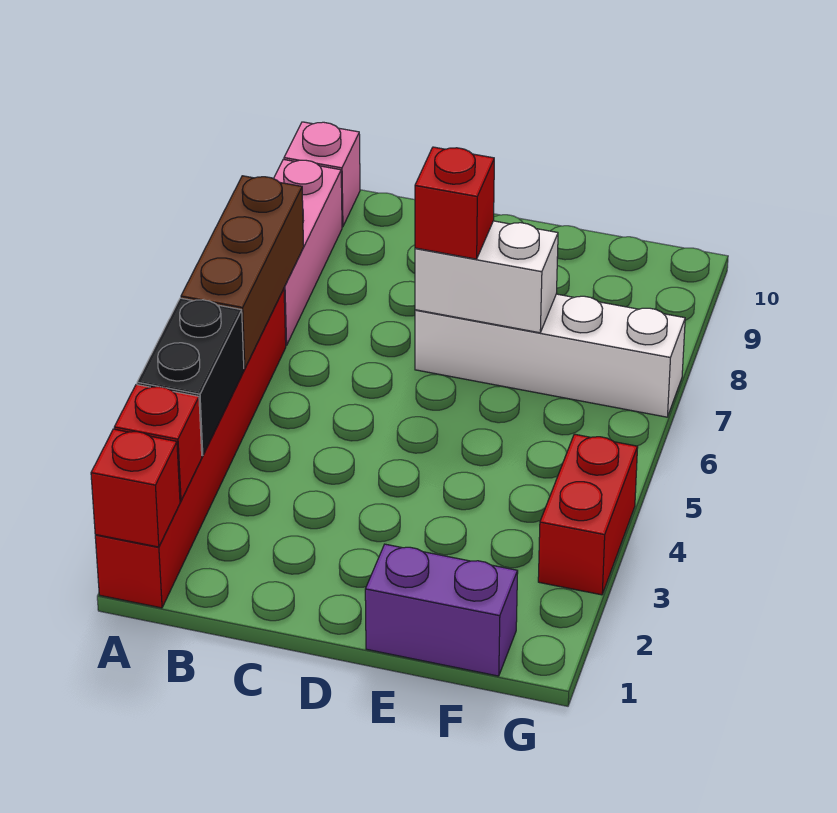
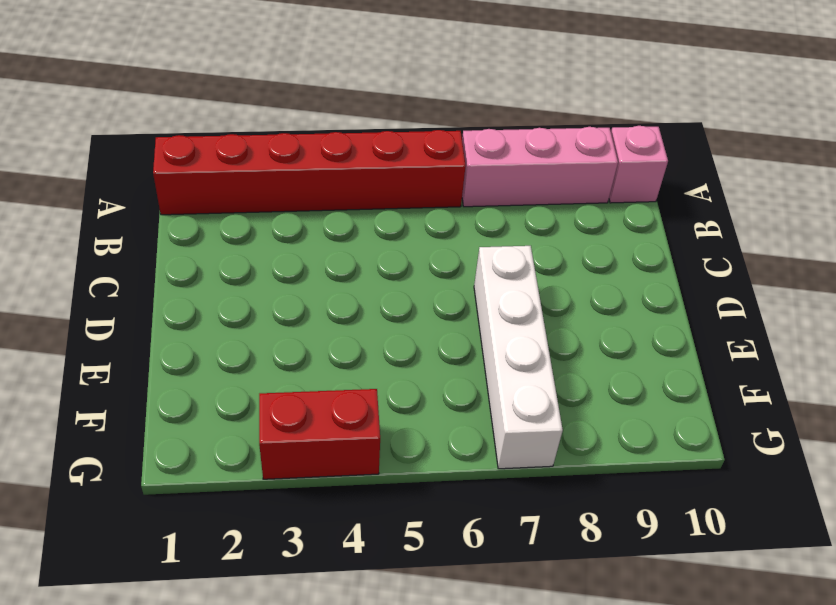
none -> purple 1x2 brick [365,544,518,676]
none -> red 1x1 brick [91,429,180,547]
none -> red 1x1 brick [114,385,202,501]

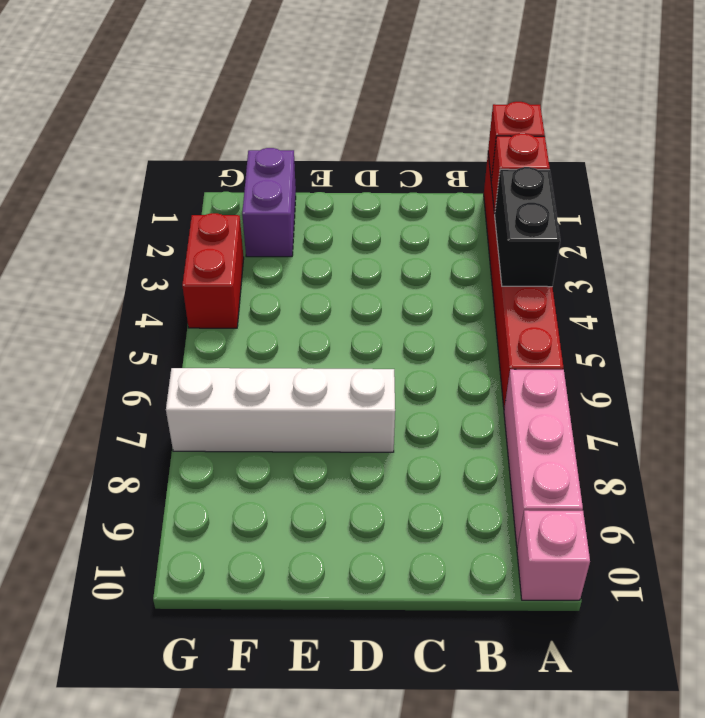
purple 1x2 brick [242,148,296,257] -> purple 1x2 brick turned to [365,544,518,676]
none -> brown 1x3 brick [181,176,304,369]
none -> white 1x2 brick [415,221,558,333]
none -> red 1x1 brick [415,147,494,259]

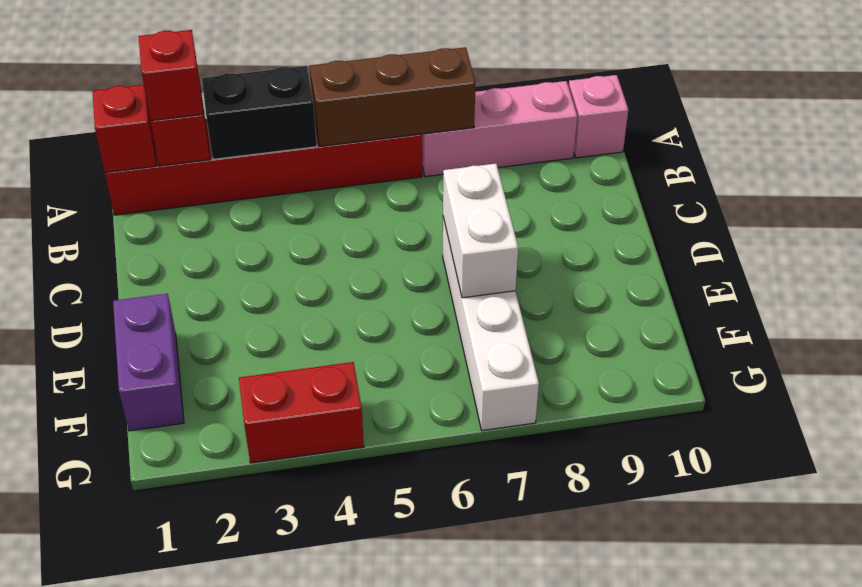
red 1x1 brick [138,30,203,121] -> red 1x1 brick moved to [415,147,494,259]

